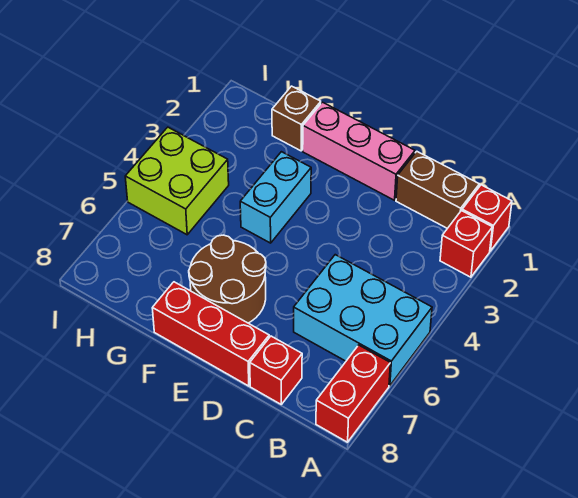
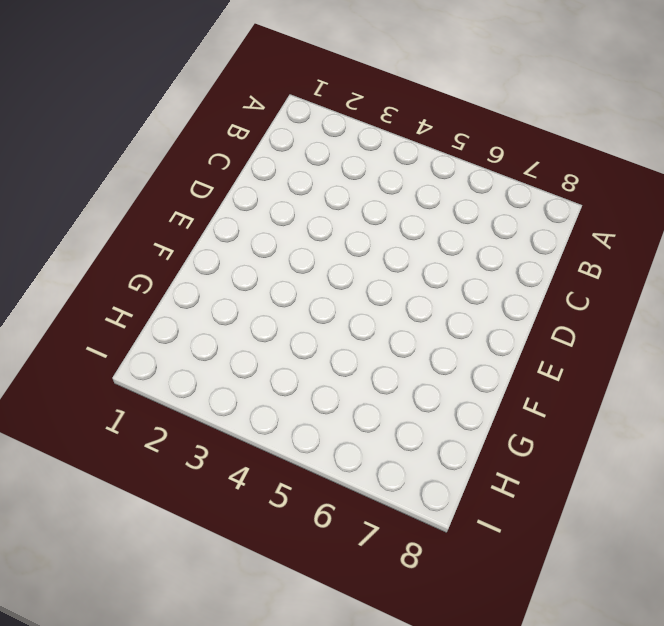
none -> red 1x1 brick [462,185,512,251]
none -> red 1x1 brick [440,211,492,277]
none -> cyan 2x3 brick [294,255,432,386]

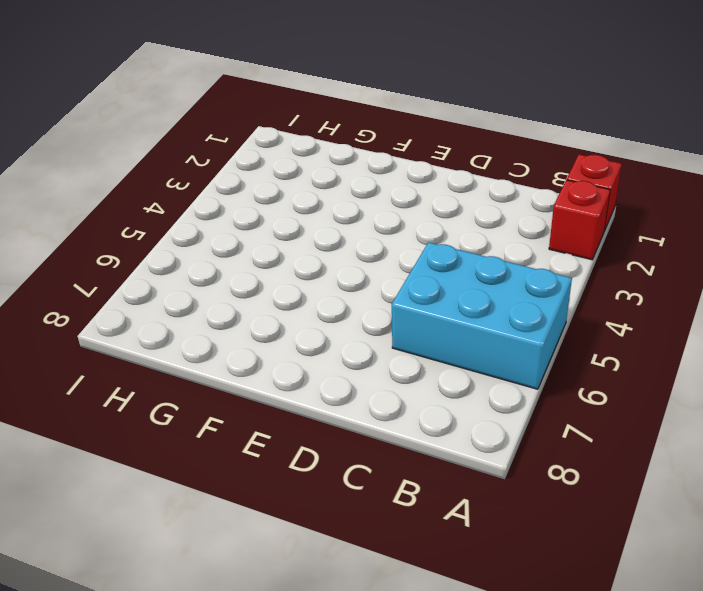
none -> red 1x2 brick [316,345,390,442]
none -> brown 1x2 brick [396,151,479,228]
none -> red 1x1 brick [250,336,302,404]

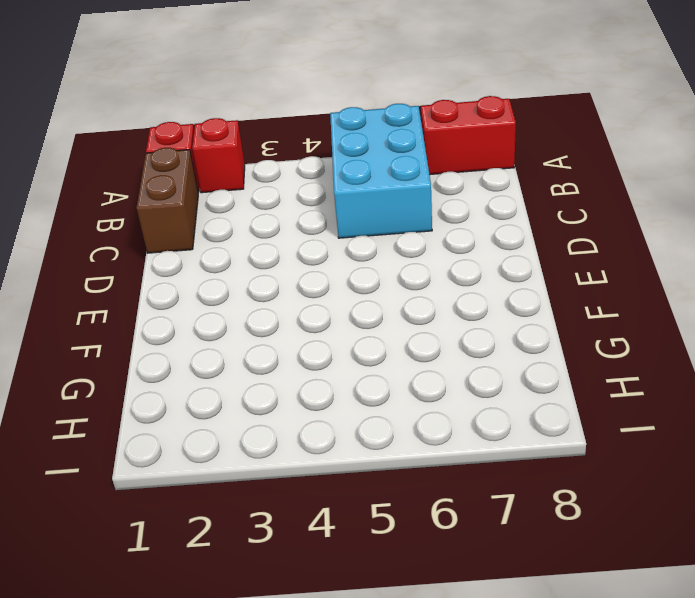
none -> red 1x1 brick [250,336,302,404]
none -> pink 1x3 brick [303,102,415,200]
none -> red 1x3 brick [152,282,269,386]

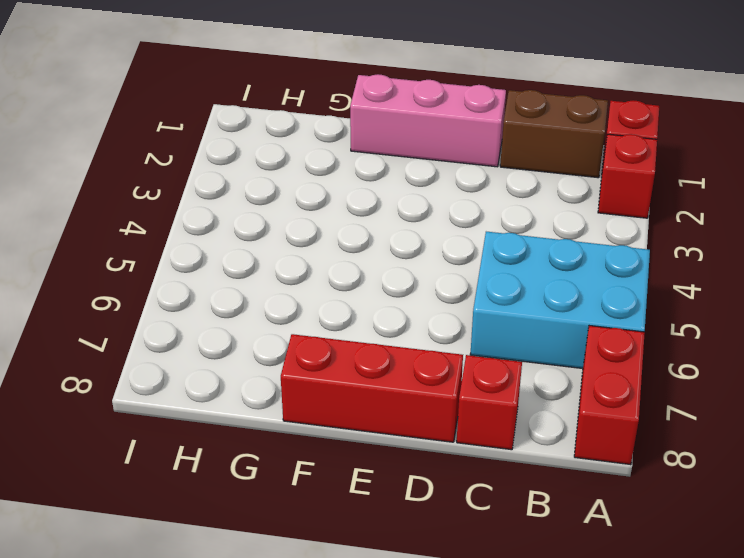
none -> brown 2x2 round brick [189,235,266,323]
none -> cyan 1x2 brick [240,152,311,243]
none -> brown 1x1 brick [272,86,321,151]

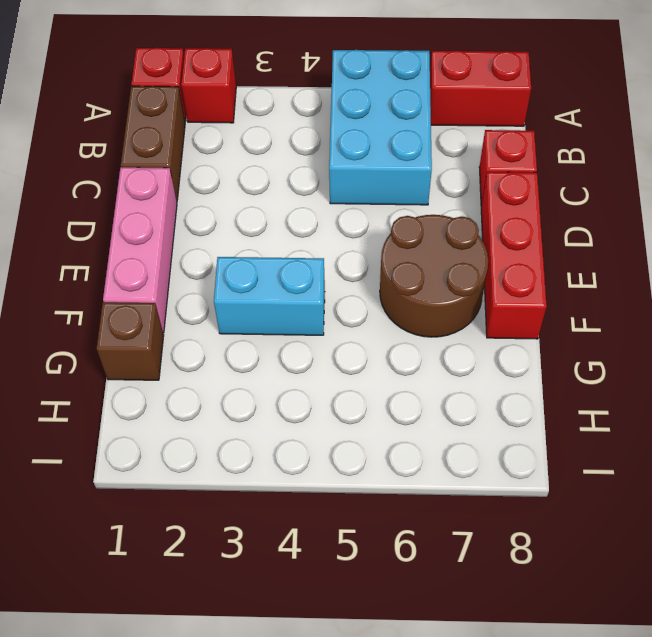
none -> lime 2x2 brick [125,127,229,235]

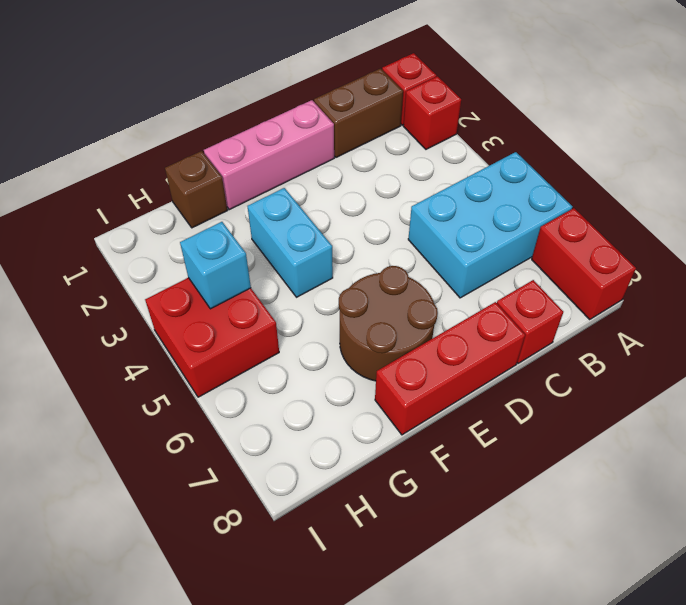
red 2x2 brick [145,278,279,397] -> lime 2x2 brick [125,127,229,235]
cyan 1x1 brick [180,222,251,309] -> none

